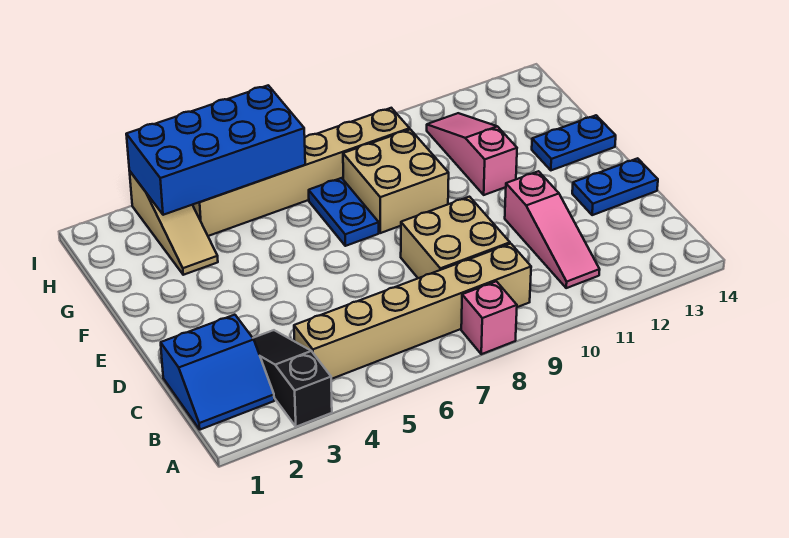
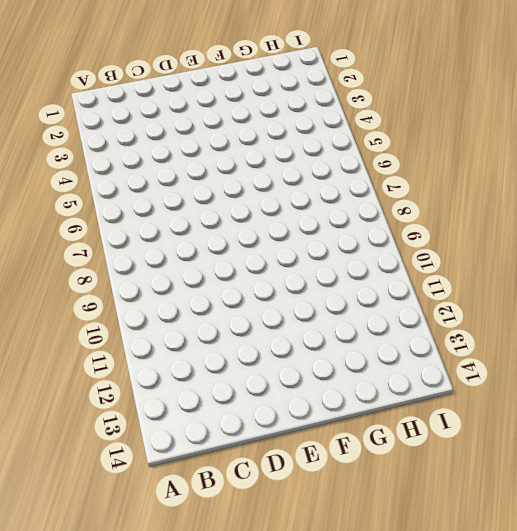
none -> black 1x3 slope [253,330,332,427]
none -> pink 1x1 brick [461,281,517,354]
none -> blue 2x2 slope [161,315,274,430]

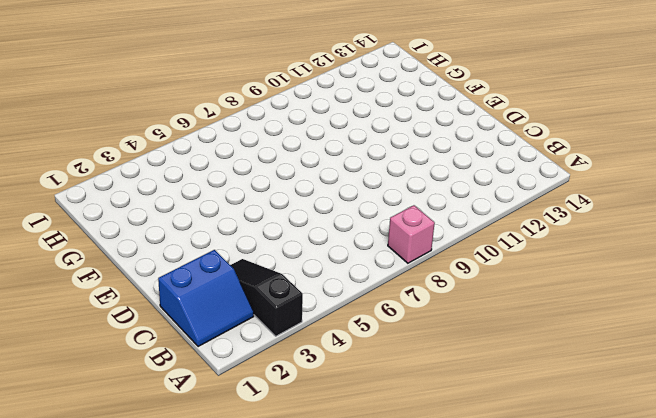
none -> tan 1x6 brick [294,244,531,379]
none -> pink 1x3 slope [505,171,600,288]
none -> tan 2x2 brick [401,197,510,278]

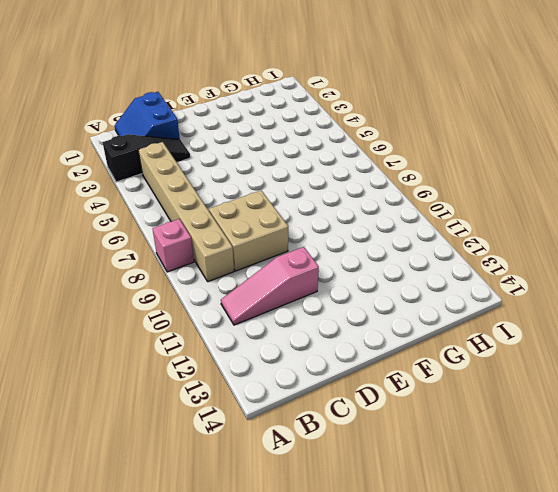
none -> blue 1x2 plate [572,158,658,215]
none -> blue 1x2 plate [309,178,379,246]
none -> tan 2x2 brick [343,129,449,233]

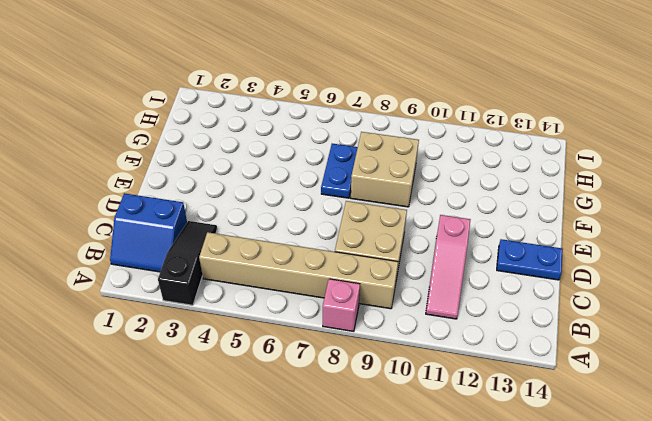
none -> pink 1x3 slope [427,113,517,195]
none -> blue 1x2 plate [532,115,616,170]
none -> tan 1x3 slope [130,172,218,275]

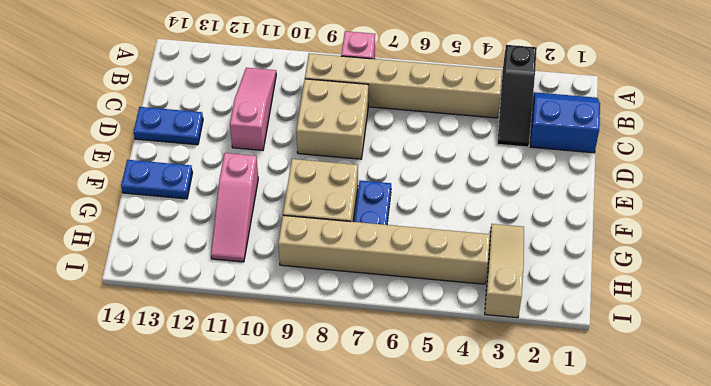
none -> blue 2x4 brick [126,85,305,215]

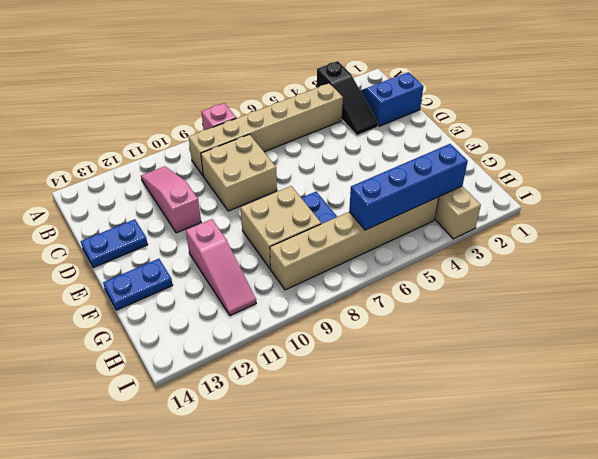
blue 1x4 brick [349,144,468,230] -> blue 2x4 brick [126,85,305,215]

